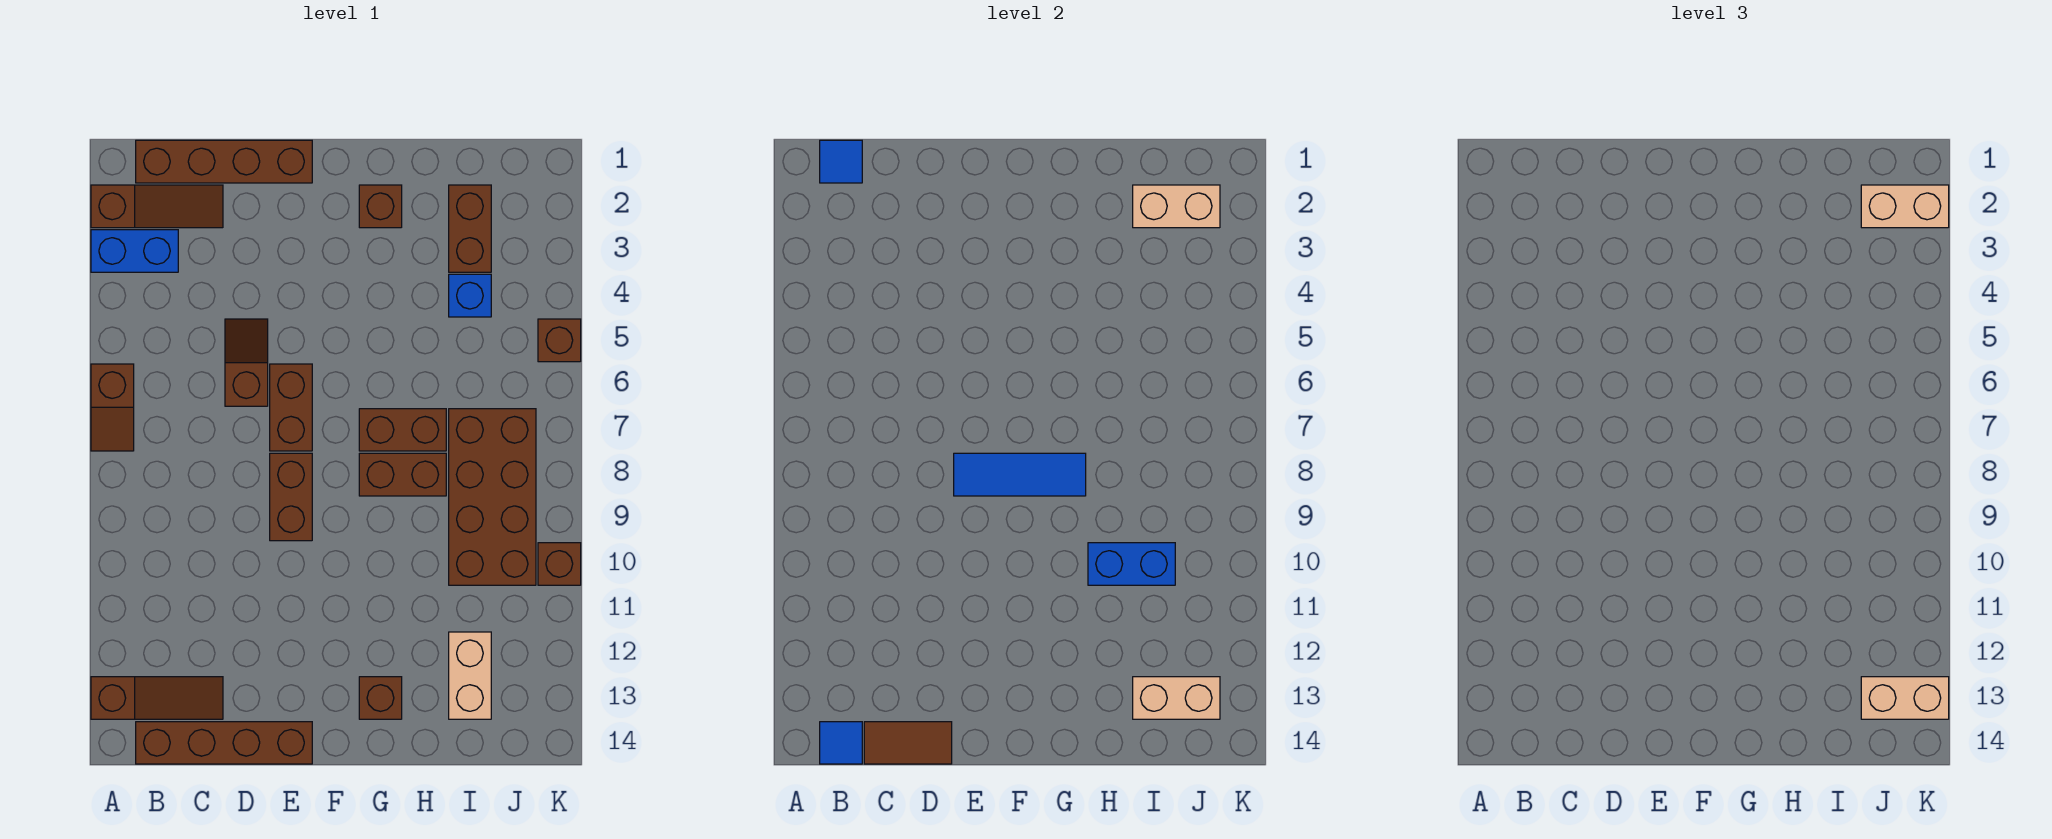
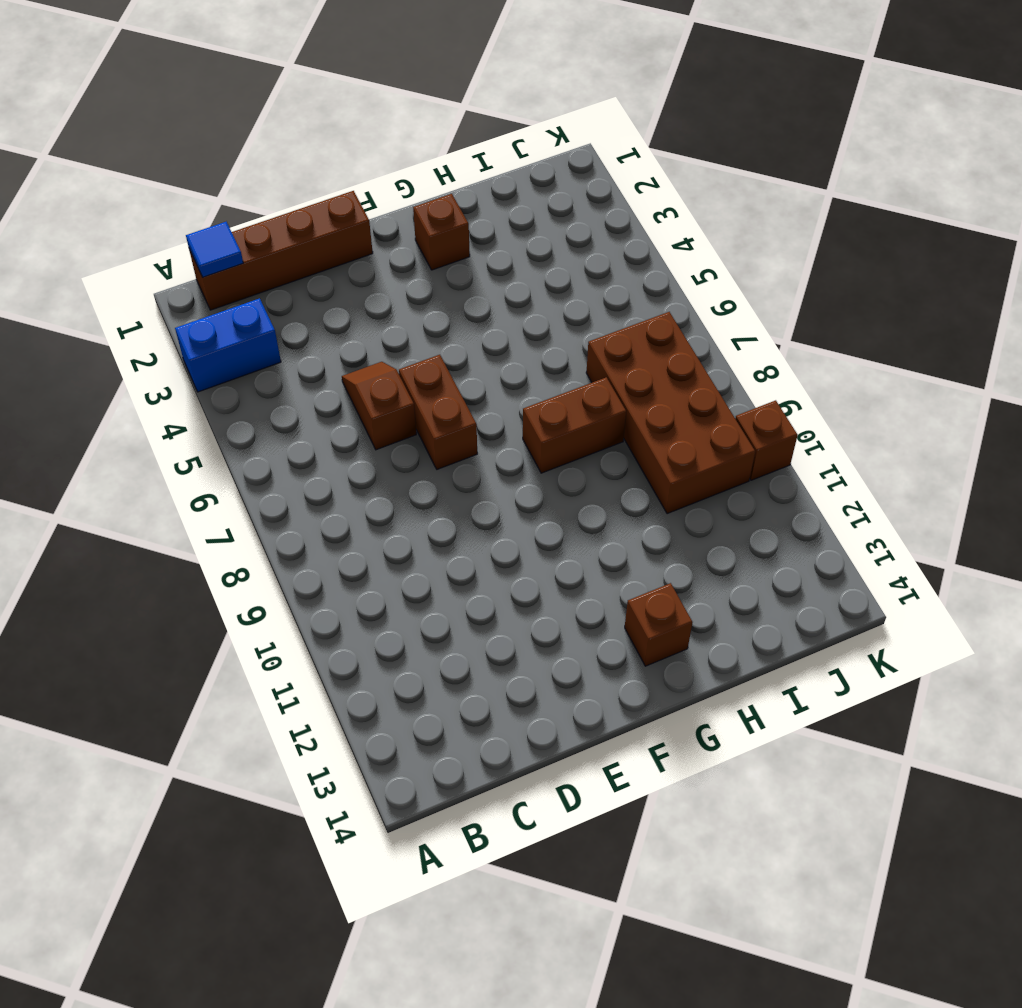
none -> brown 1x3 slope [91,185,223,228]
none -> brown 1x2 slope [91,364,134,451]
none -> brown 1x3 slope [91,677,223,719]

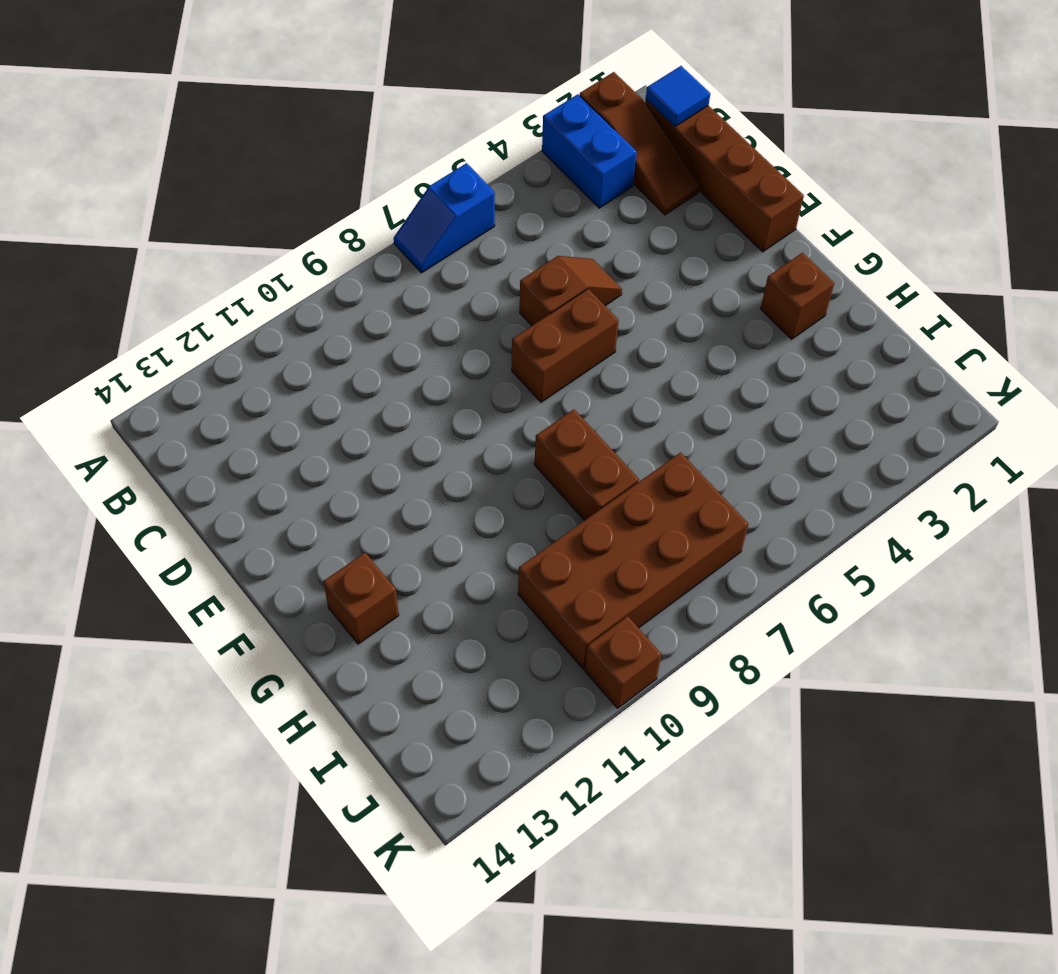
blue 1x2 slope [394,163,495,273] -> brown 1x2 slope [91,364,134,451]
none -> brown 1x3 slope [91,677,223,719]
none -> brown 1x4 brick [136,722,312,764]
none -> brown 1x2 brick [270,453,312,541]

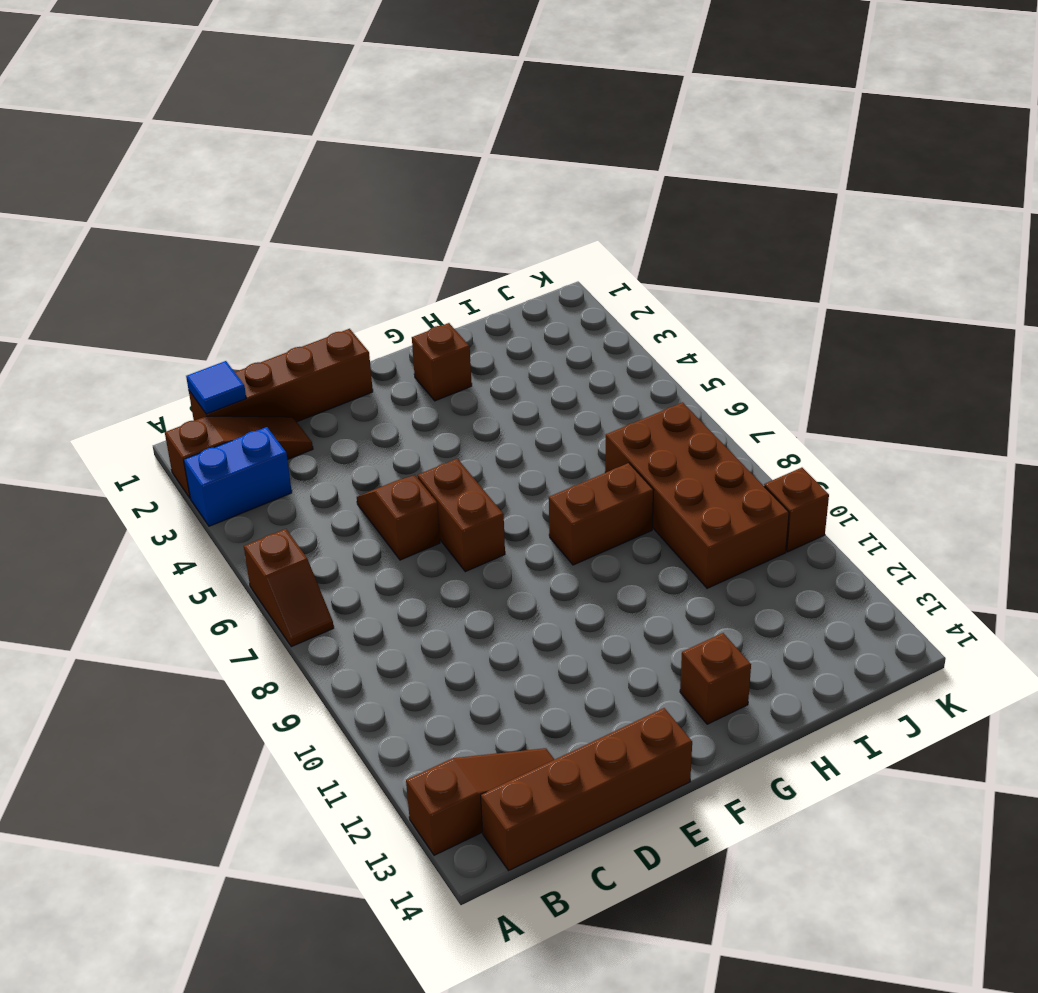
none -> brown 1x2 brick [270,453,312,541]
none -> brown 1x2 brick [359,409,446,451]
none -> brown 1x2 brick [449,185,491,272]

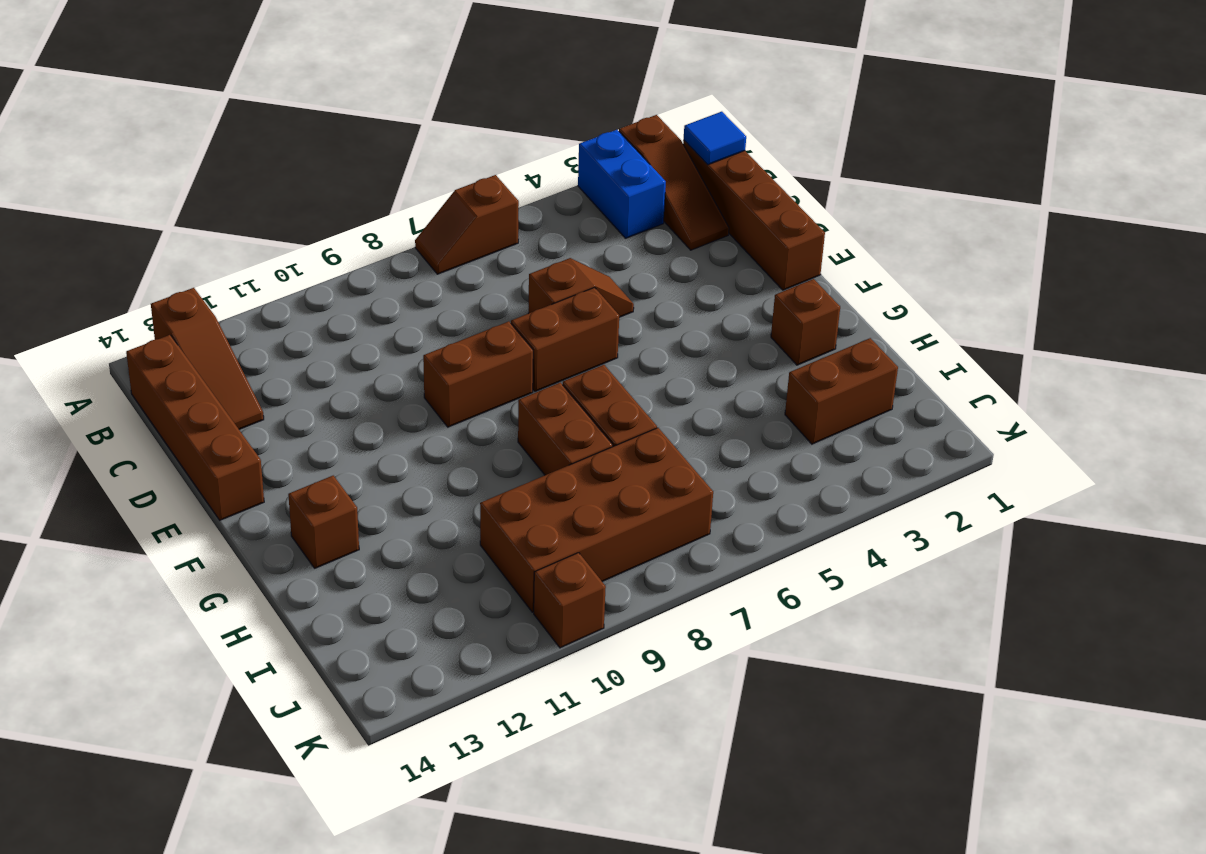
none -> blue 1x1 brick [449,274,491,317]
none -> tan 1x2 brick [449,632,491,719]
none -> brown 1x1 brick [538,319,581,362]

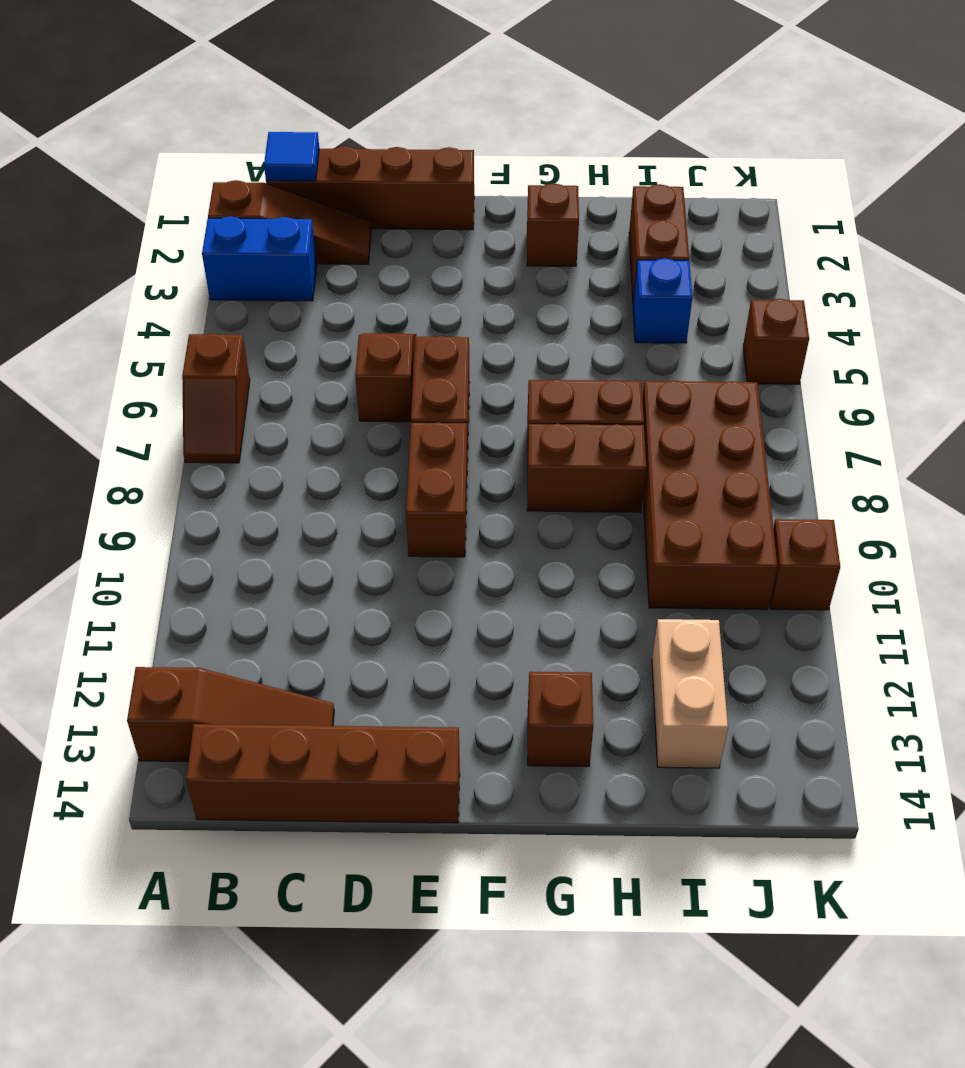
none -> blue 1x1 tile [820,722,862,764]
none -> brown 1x2 tile [864,722,952,764]
none -> blue 1x3 tile [954,453,1086,496]

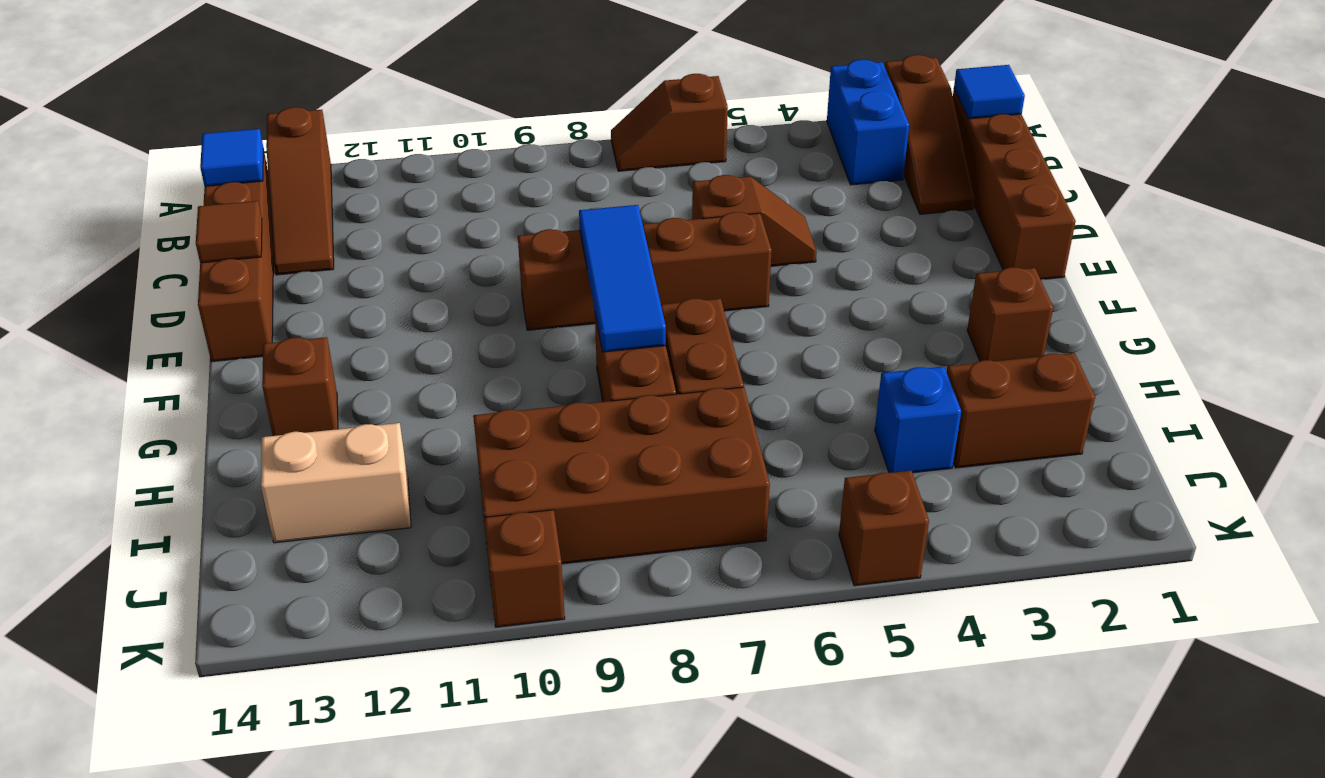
brown 1x1 tile [196,201,262,263] -> brown 1x2 tile [864,722,952,764]
none -> blue 1x2 brick [1088,543,1175,585]
none -> tan 1x2 brick [1133,185,1220,228]
none -> tan 1x2 brick [1133,677,1220,719]

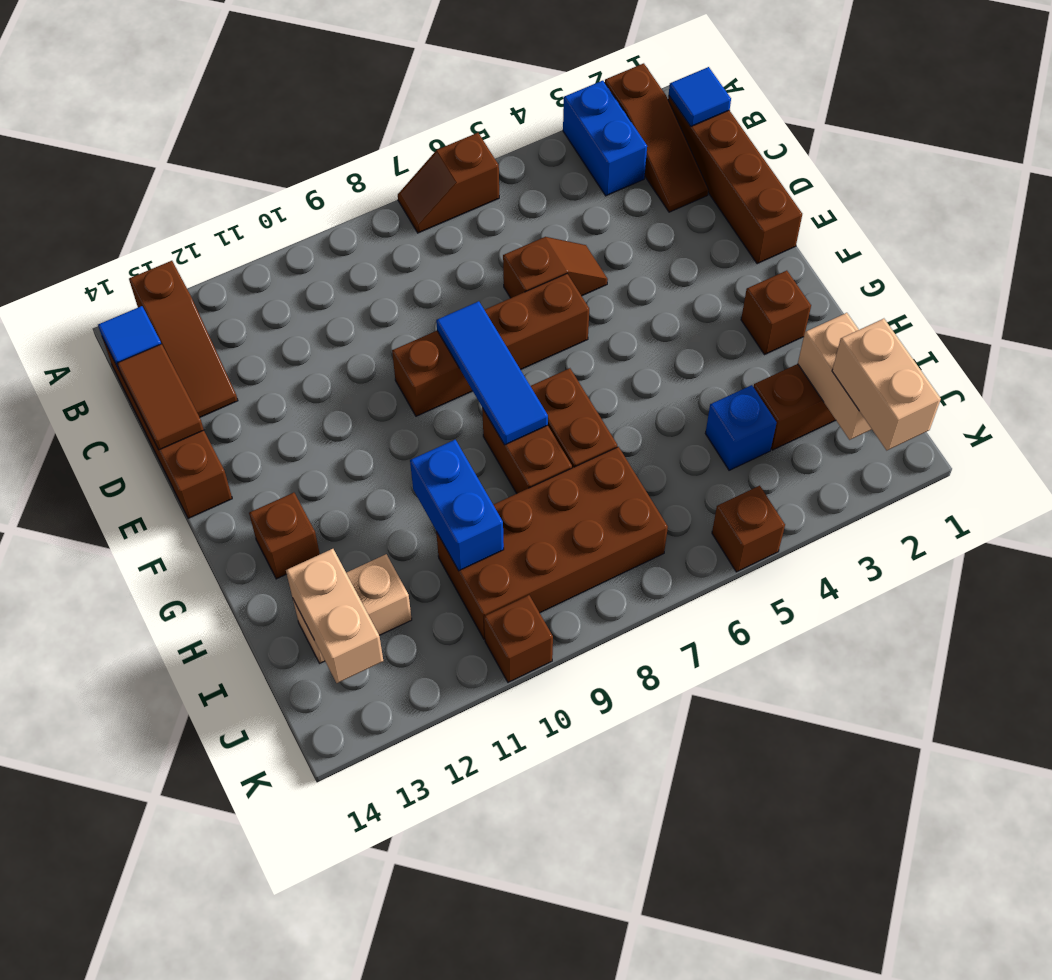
none -> tan 1x2 brick [1861,677,1949,719]

